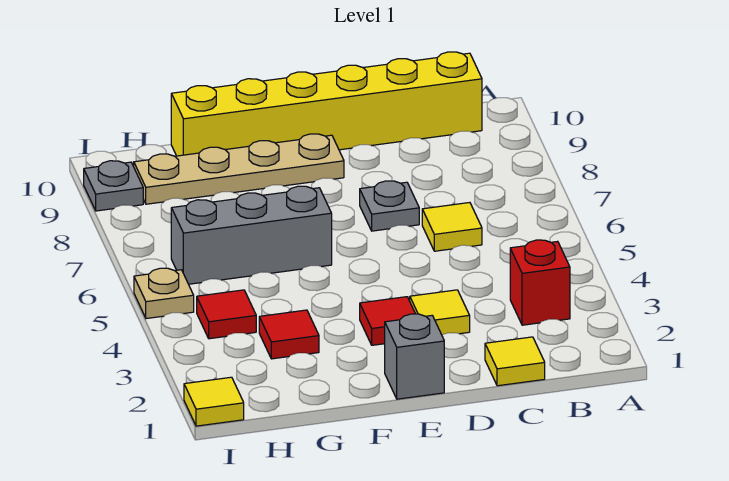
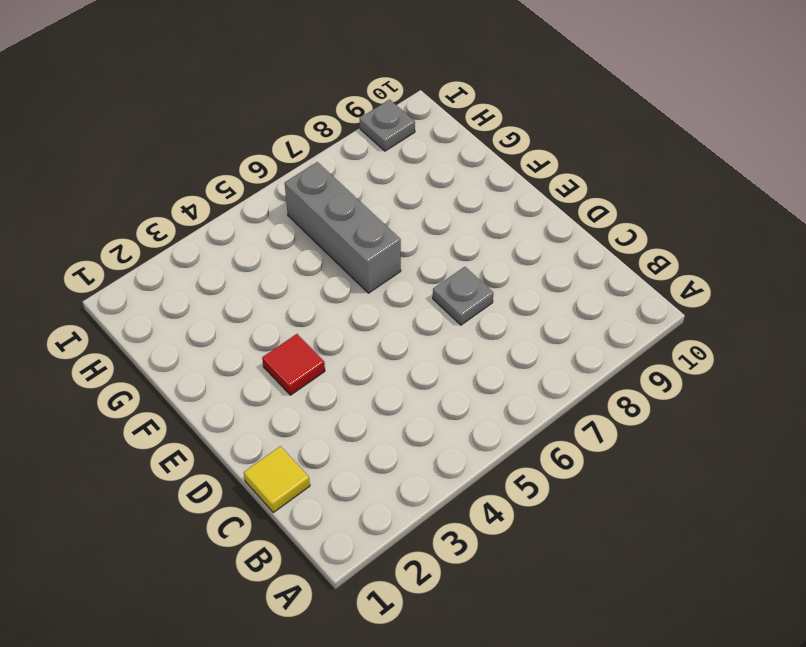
none -> red 1x1 brick [510,240,570,325]
none -> yellow 1x6 brick [171,52,482,156]
none -> yellow 1x1 tile [422,203,482,251]

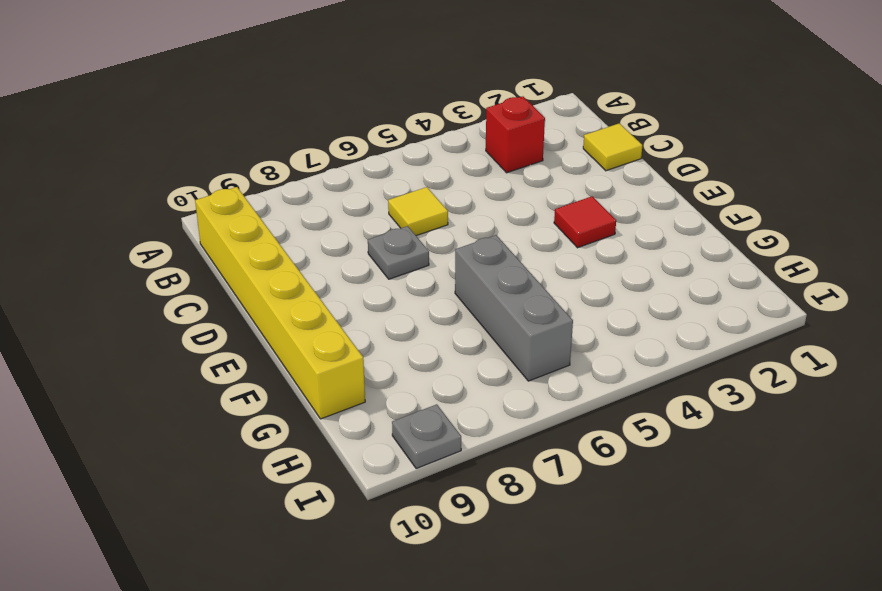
none -> yellow 1x1 tile [410,290,470,335]
none -> grey 1x1 brick [385,314,444,399]
none -> tan 1x4 plate [134,134,344,204]

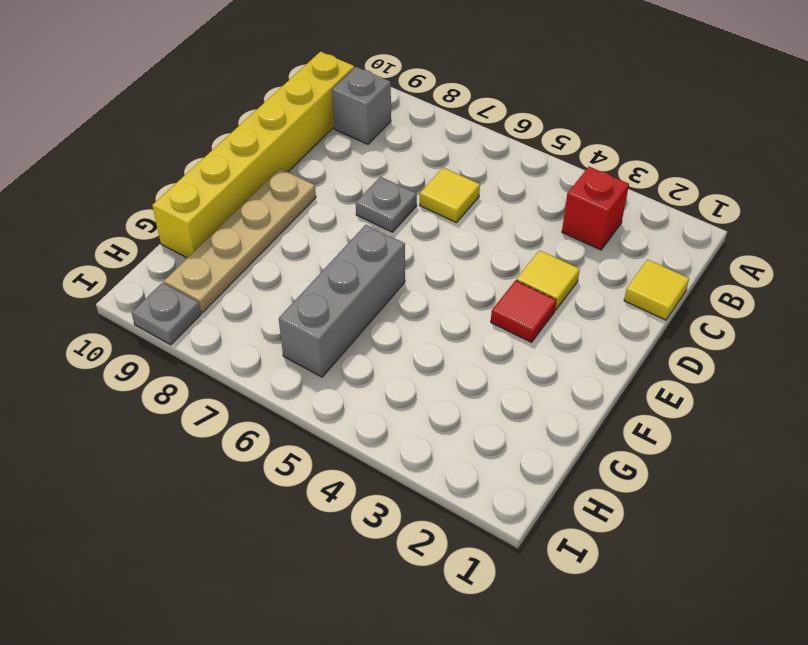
grey 1x1 brick [332,67,391,144] -> grey 1x1 brick moved to [385,314,444,399]
none -> red 1x1 tile [259,310,319,359]
none -> red 1x1 tile [197,290,256,339]
none -> yellow 1x1 tile [184,377,244,426]

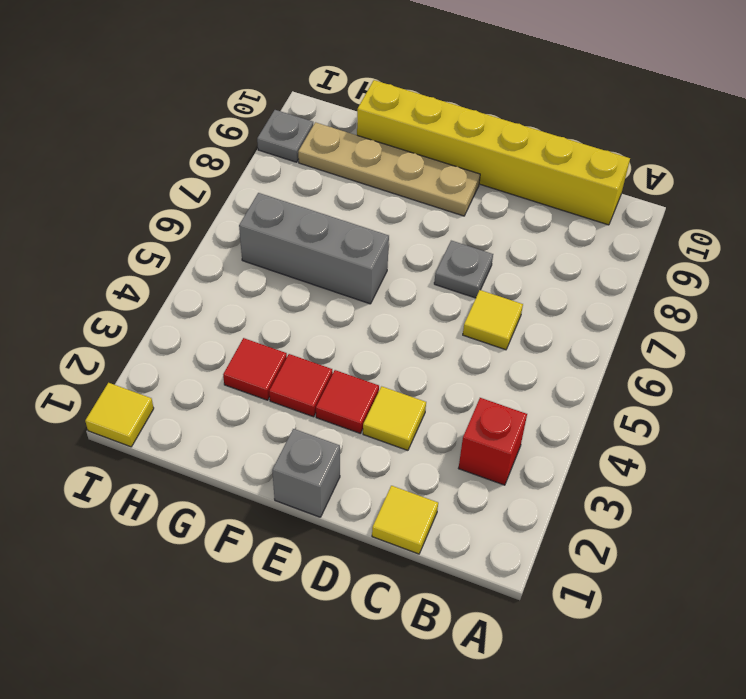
red 1x1 tile [269,354,333,417] -> red 1x1 tile moved to [197,290,256,339]
none -> tan 1x1 plate [134,268,194,319]

